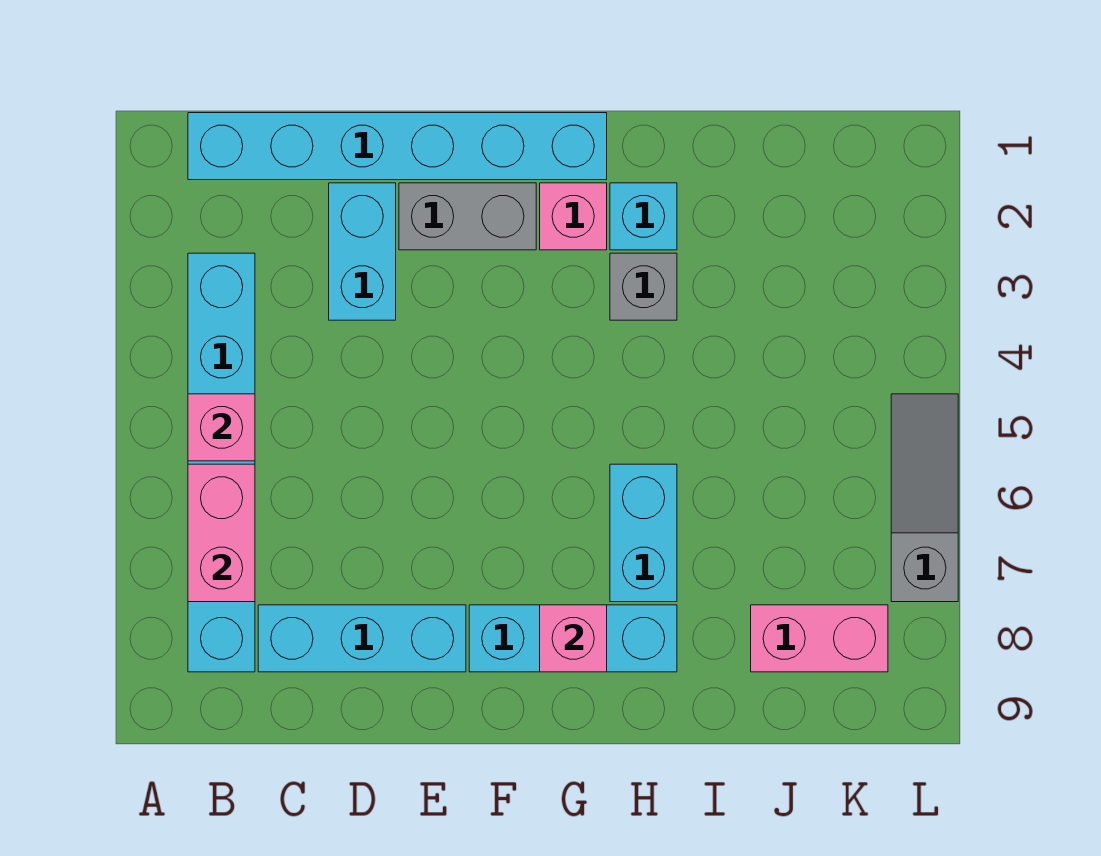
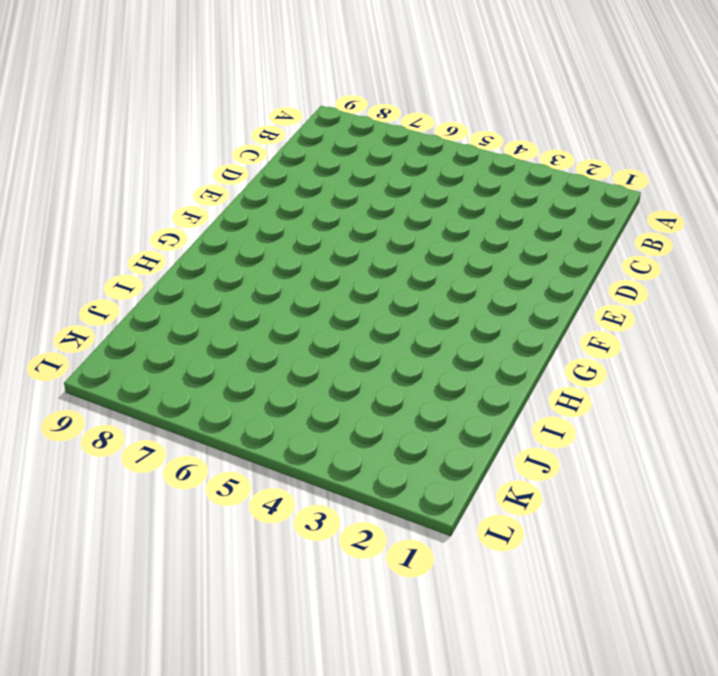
none -> cyan 1x6 brick [188,113,607,180]
none -> cyan 1x6 brick [188,253,255,672]
none -> cyan 1x3 brick [258,605,466,672]

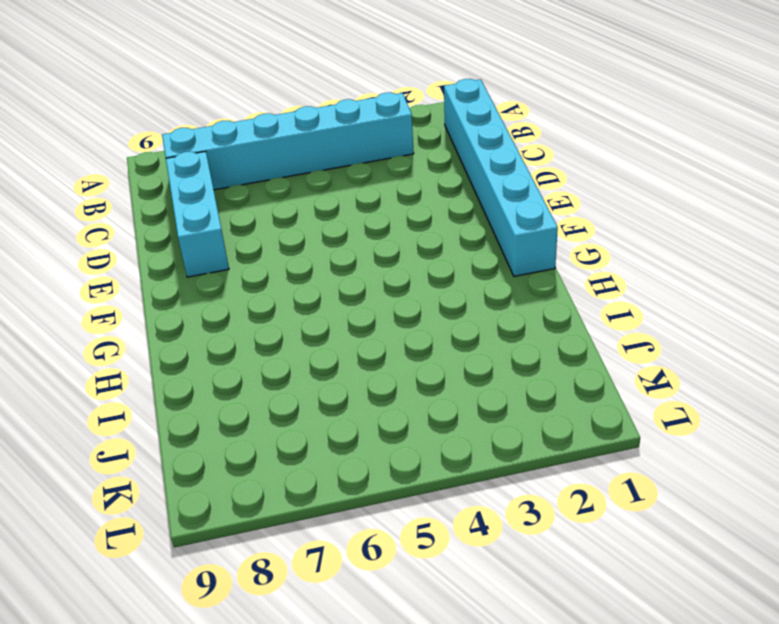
none -> cyan 1x2 brick [329,183,396,320]
none -> grey 1x2 brick [399,183,536,250]
none -> cyan 1x3 brick [469,605,677,672]

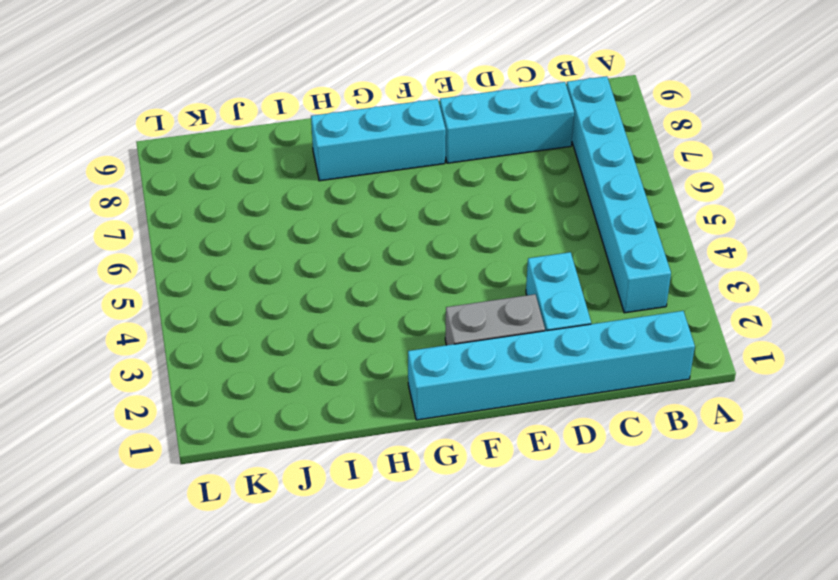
none -> pink 1x1 brick [540,183,607,250]
none -> cyan 1x1 brick [610,183,677,250]
none -> grey 1x1 brick [610,253,677,320]

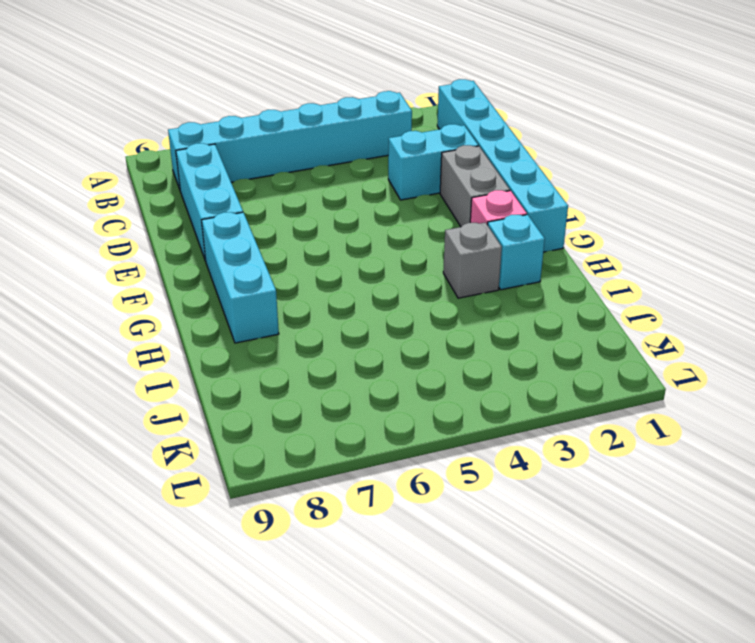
none -> cyan 1x2 brick [610,464,677,602]
none -> pink 1x2 brick [751,605,888,672]
none -> grey 1x3 slope [891,394,958,602]

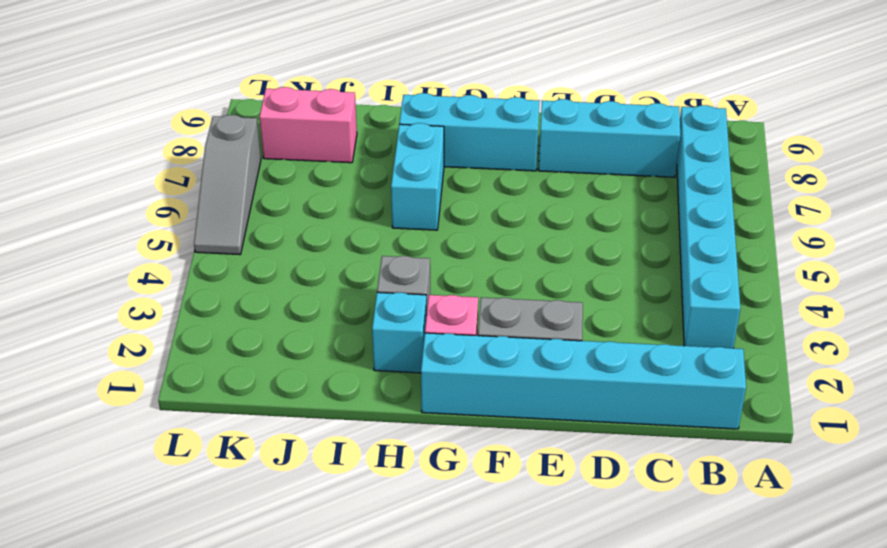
none -> cyan 1x2 brick [329,183,396,320]
none -> pink 1x1 brick [188,394,255,461]
none -> pink 1x2 brick [188,464,255,602]

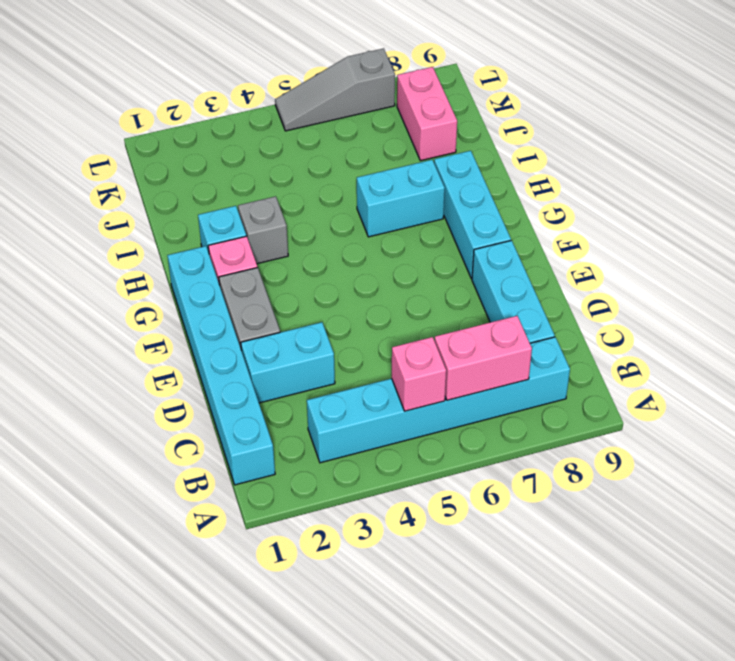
none -> pink 1x1 brick [540,605,607,672]

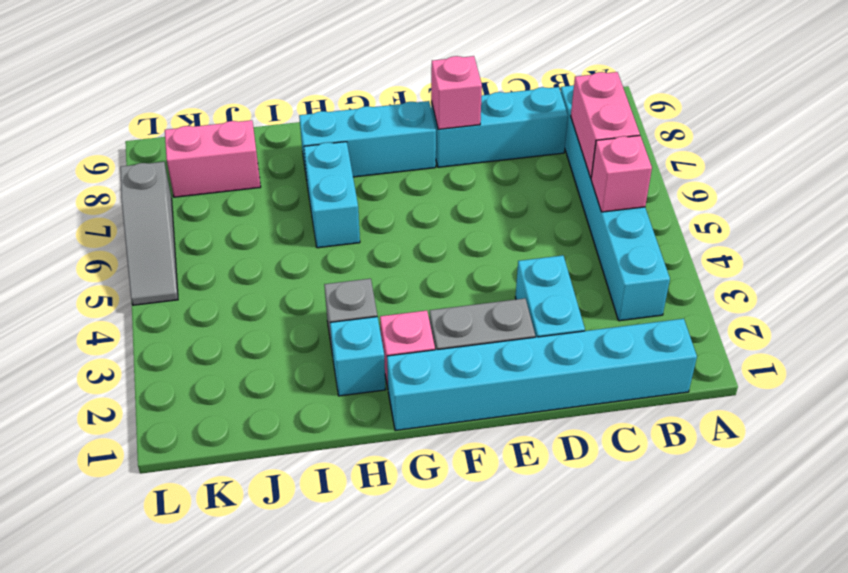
pink 1x1 brick [431,56,482,129] -> pink 1x1 brick moved to [540,605,607,672]

